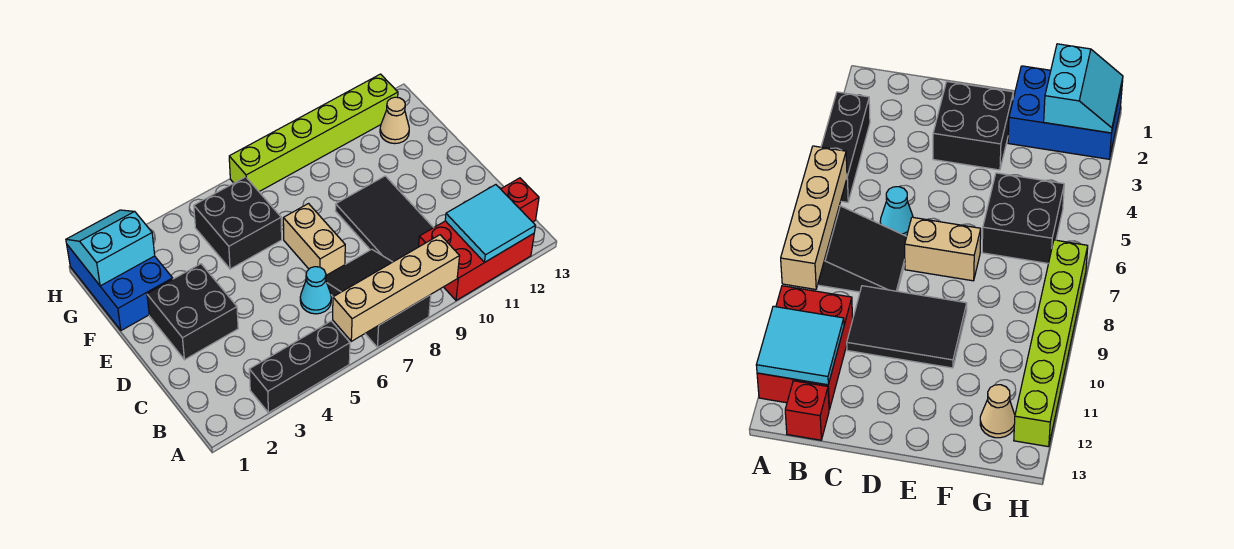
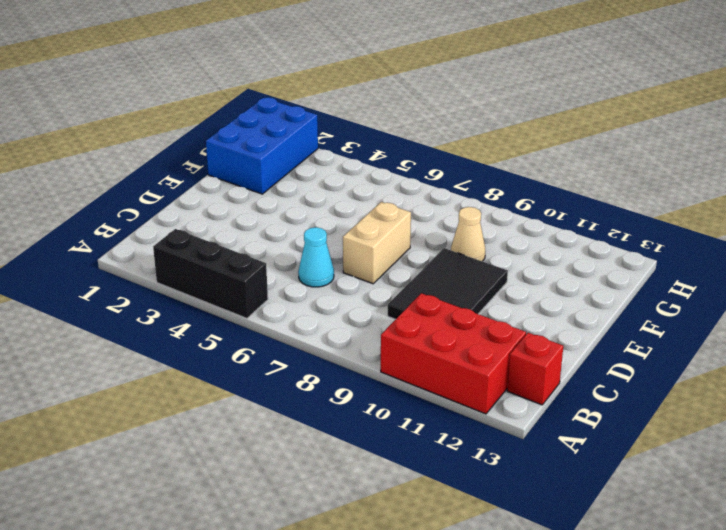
tan 1x1 cone [451,207,485,261] -> tan 1x1 cone moved to [380,97,409,144]
none -> black 2x3 slope [326,249,431,348]
none -> black 2x2 brick [147,264,238,360]
none -> black 2x2 brick [194,177,282,269]

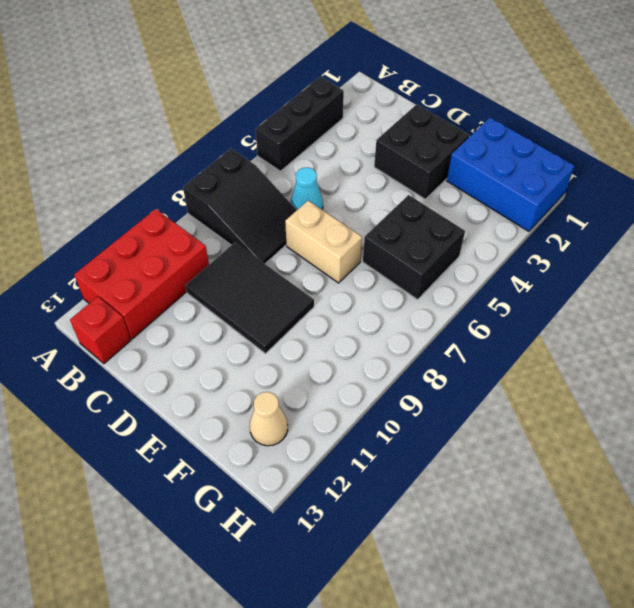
none -> lime 1x6 brick [229,74,398,192]
none -> tan 1x4 brick [333,235,460,341]
none -> cyan 2x2 tile [445,185,535,262]

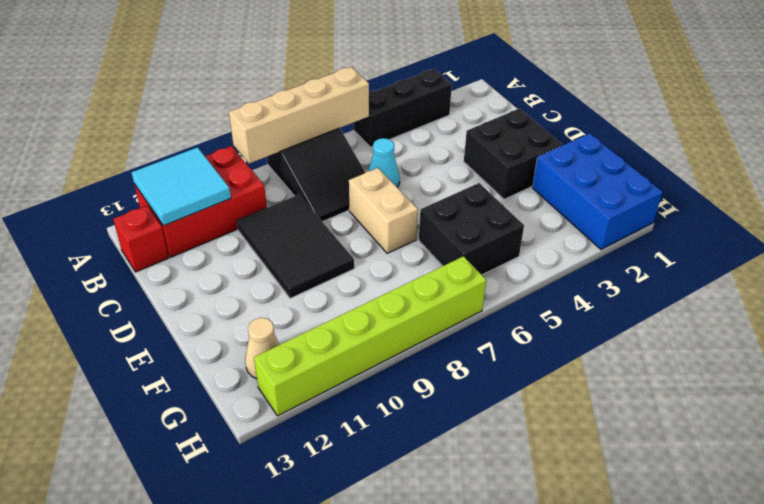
none -> cyan 2x2 slope [66,210,155,286]

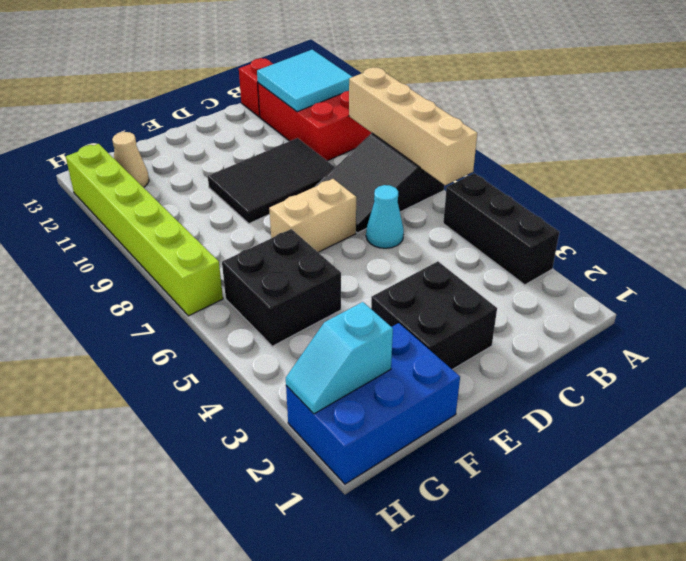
cyan 1x2 slope [286,302,393,414] -> cyan 2x2 slope [66,210,155,286]

